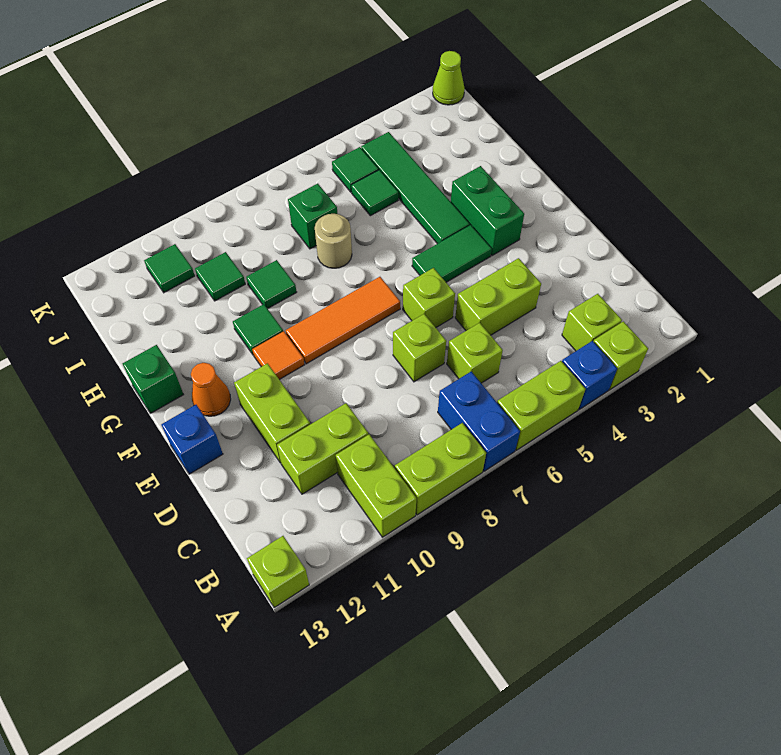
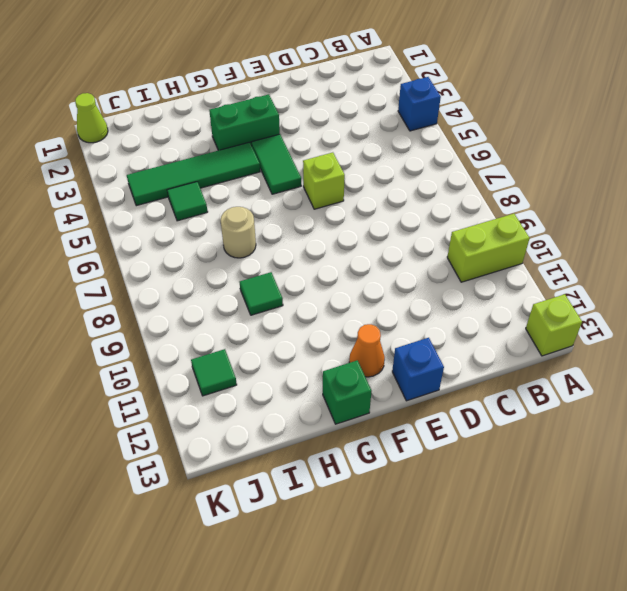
none -> lime 1x1 brick [593,321,648,389]
none -> lime 1x2 brick [497,361,585,450]
none -> blue 1x2 brick [438,372,520,471]
none -> lime 1x2 brick [395,423,486,515]

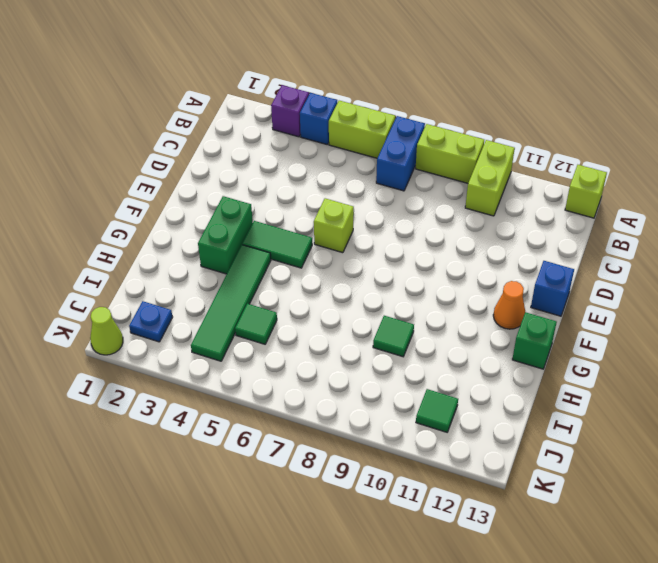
purple 1x1 brick [271,85,309,137] -> lime 1x1 brick [593,321,648,389]
blue 1x1 plate [129,301,173,342] -> none
none -> lime 1x1 brick [562,294,622,351]
none -> lime 1x1 brick [447,323,503,383]
none -> lime 1x2 brick [277,403,368,494]
none -> lime 1x2 brick [455,258,541,335]

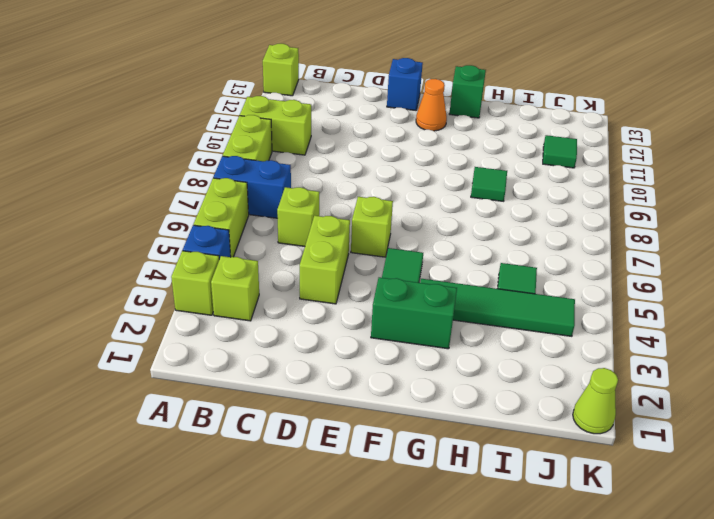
none -> lime 1x2 brick [277,403,368,494]
none -> lime 1x1 brick [393,314,446,382]
none -> lime 1x2 brick [234,363,310,463]
none -> orange 1x3 tile [286,277,400,364]

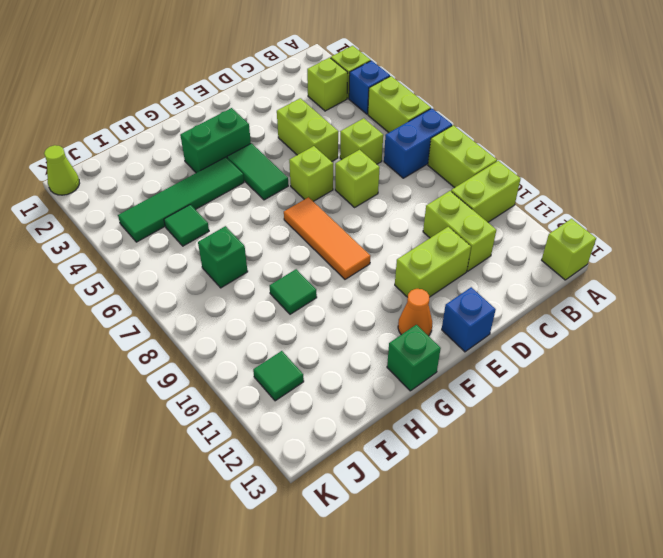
none -> orange 1x1 tile [252,331,305,380]
none -> green 1x1 tile [233,304,283,355]
none -> tan 1x1 round brick [315,214,352,268]
none -> green 1x1 tile [195,252,245,301]

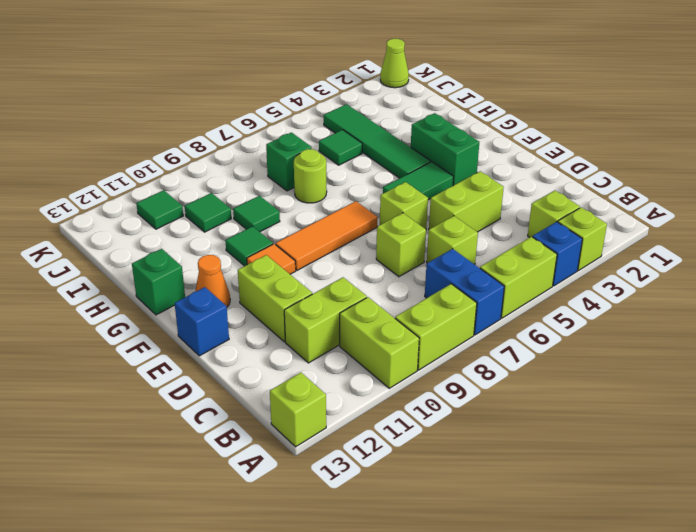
lime 1x1 round brick [294,149,327,203] -> tan 1x1 round brick [315,214,352,268]
none -> green 1x1 tile [332,147,378,192]

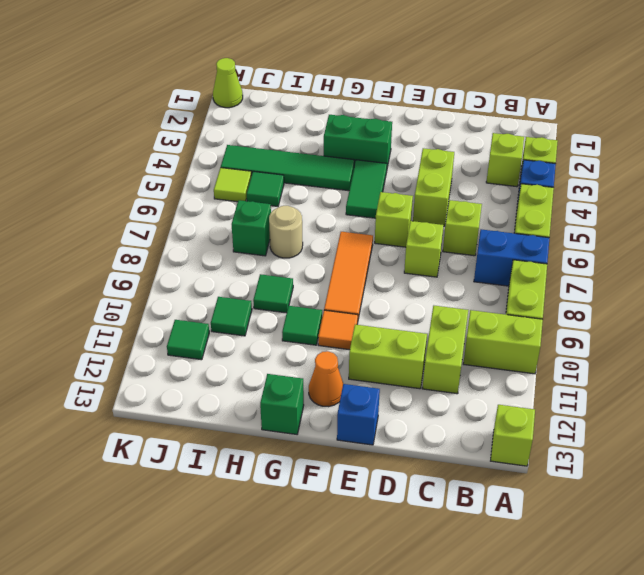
lime 1x1 tile [214,168,251,202] -> green 1x1 tile [332,147,378,192]

